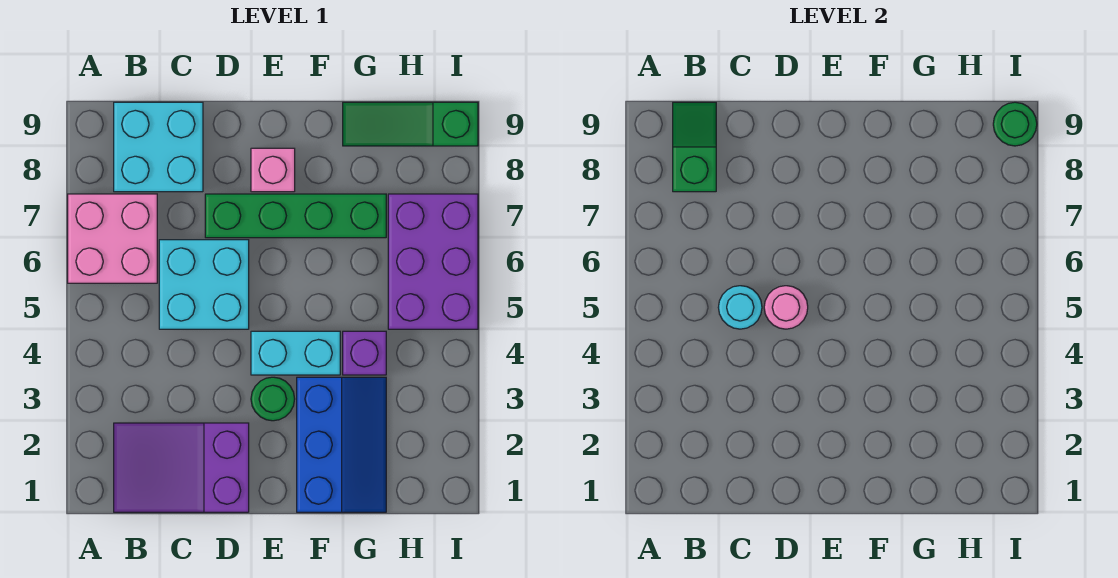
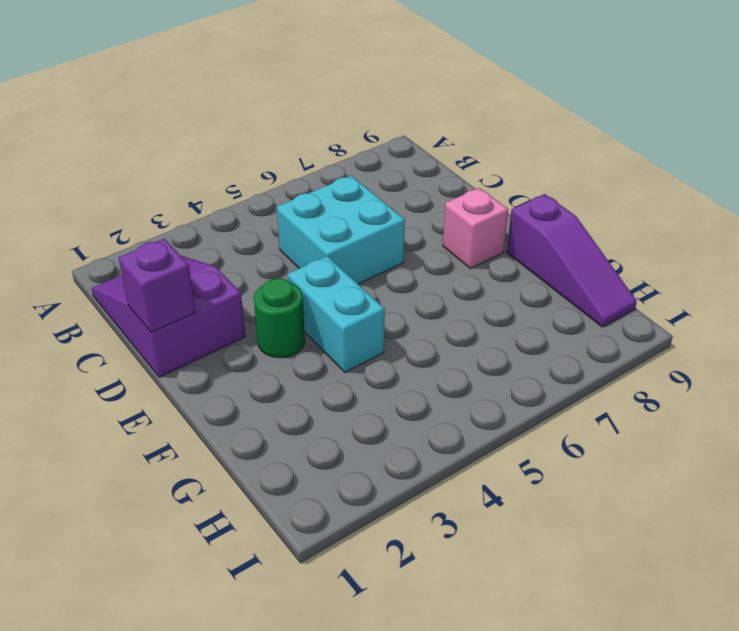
purple 1x1 brick [119,239,196,332] -> purple 1x1 brick moved to [343,331,386,375]
purple 1x3 slope [507,194,637,327] -> green 1x3 slope [343,102,478,146]
none -> pink 2x2 brick [68,194,157,283]
none -> cyan 2x2 brick [114,102,203,192]
none -> green 1x4 brick [205,194,386,238]

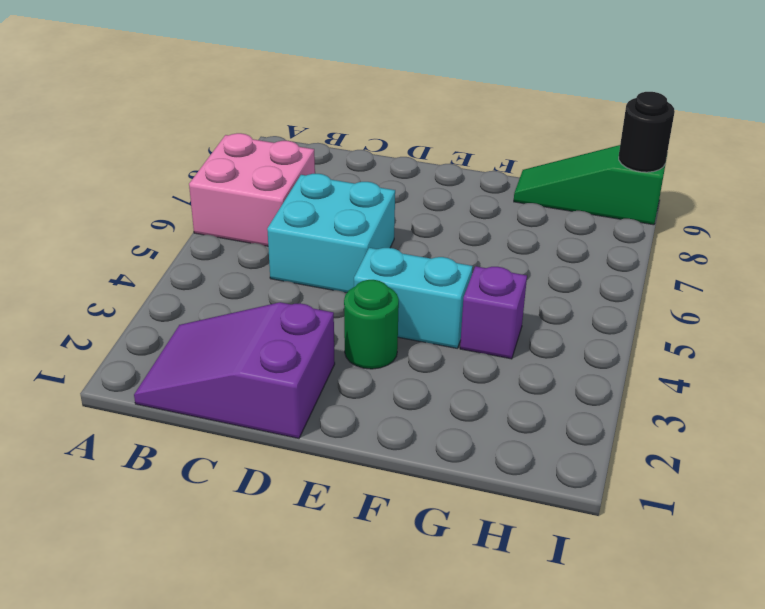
black 1x1 round brick [619,92,675,172] -> green 1x1 round brick [993,102,1037,146]
none -> cyan 2x2 brick [114,102,203,192]
none -> green 1x4 brick [205,194,386,238]
none -> pink 1x1 brick [251,148,295,192]

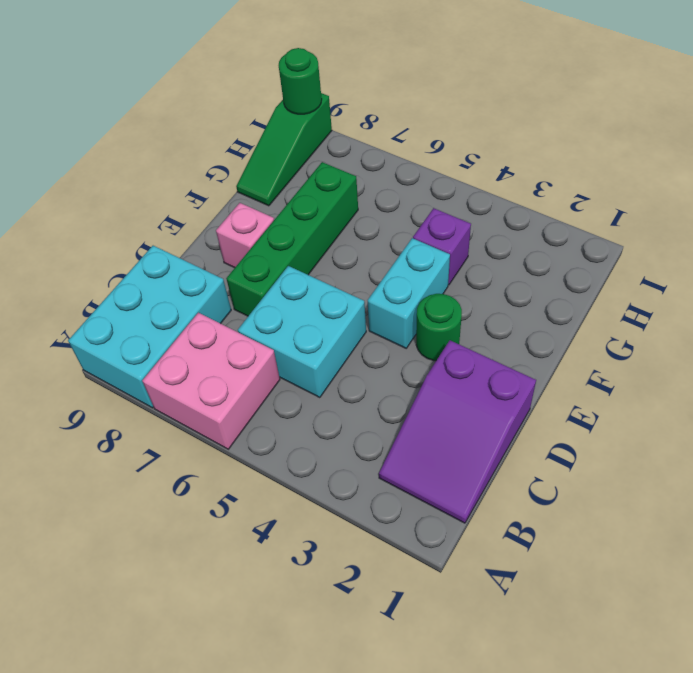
cyan 2x3 brick [68,246,231,408] -> cyan 2x2 brick [114,102,203,192]
none -> blue 2x3 slope [297,377,386,512]
none -> purple 2x3 brick [388,194,478,329]
none -> green 1x2 slope [673,102,716,192]

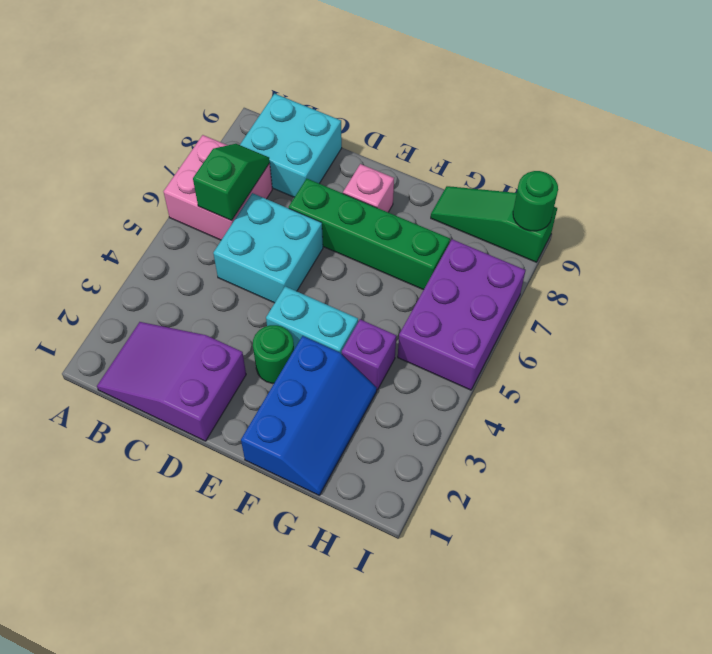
green 1x2 slope [193,144,270,221] -> green 1x2 slope moved to [673,102,716,192]
none -> cyan 1x1 round brick [718,286,762,329]
none -> pink 1x1 round brick [764,286,808,329]

